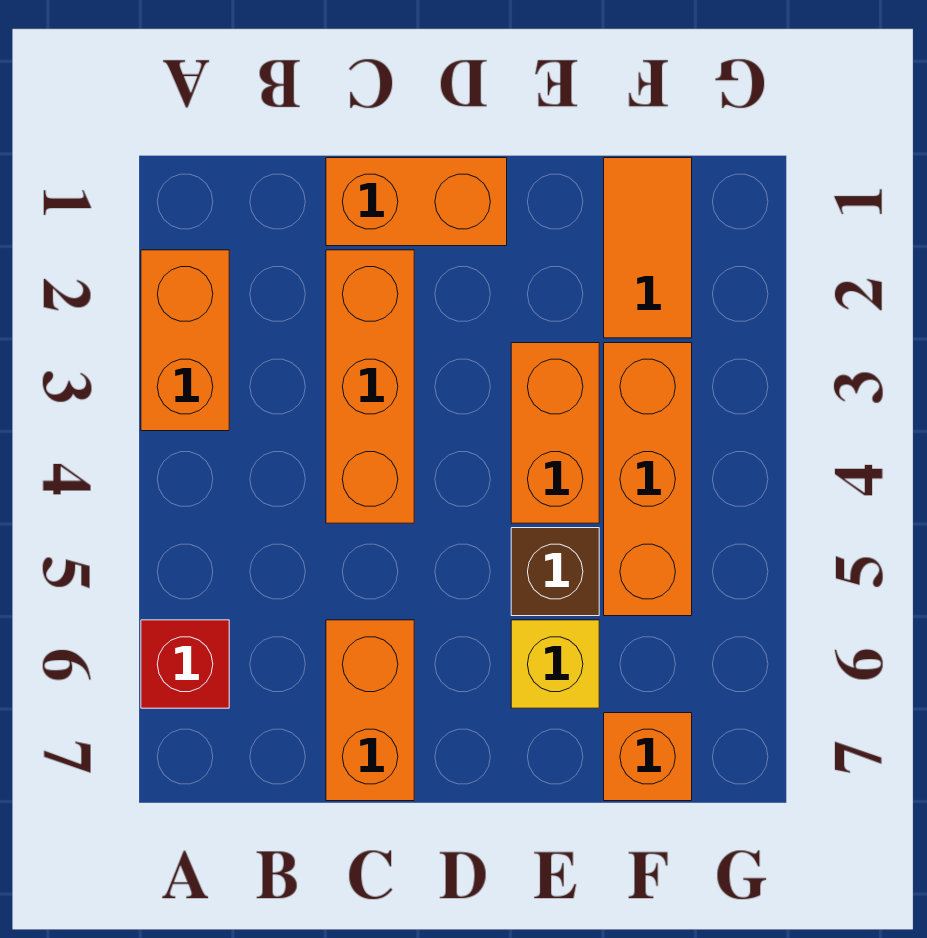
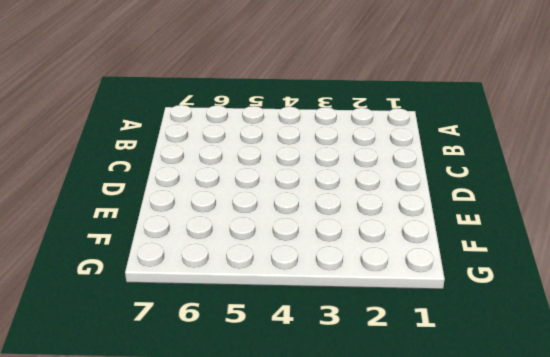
none -> orange 1x2 brick [141,250,229,431]
none -> red 1x1 brick [141,620,229,708]

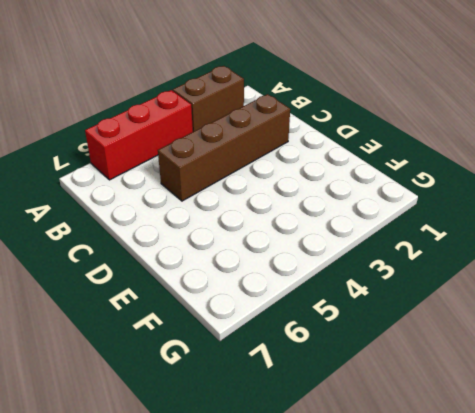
brown 1x2 brick [173,66,244,132] -> orange 1x2 brick [141,250,229,431]
red 1x3 brick [85,90,193,180] -> red 1x1 brick [141,620,229,708]
brown 1x4 brick [158,94,290,201] -> orange 1x3 brick [326,250,414,523]
none -> orange 1x2 brick [326,158,507,246]
none -> orange 1x2 brick [326,620,414,801]

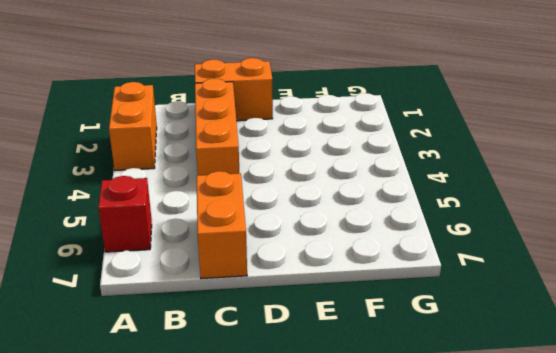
none -> orange 1x2 brick [511,343,599,523]
none -> brown 1x1 brick [511,528,599,616]

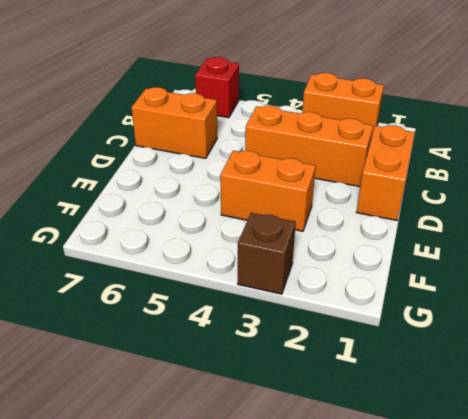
brown 1x1 brick [238,213,296,294] -> brown 1x1 brick moved to [511,528,599,616]
none -> yellow 1x1 brick [511,620,599,708]
none -> orange 1x2 tile [604,158,692,338]

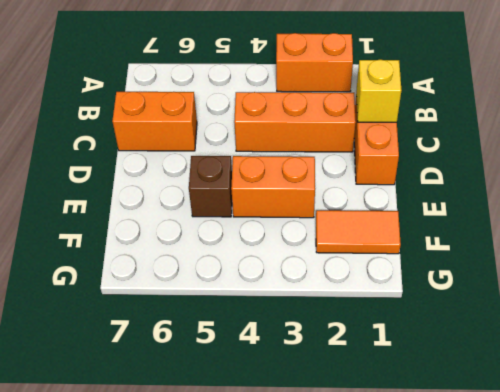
yellow 1x1 brick [356,59,401,122] -> yellow 1x1 brick moved to [511,620,599,708]
none -> red 1x1 brick [141,620,229,708]
none -> orange 1x3 brick [604,343,692,616]

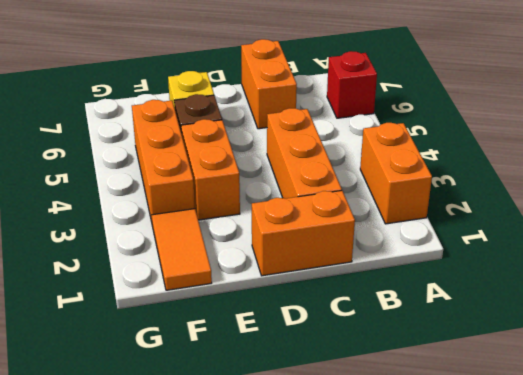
none -> orange 1x1 brick [604,713,692,801]

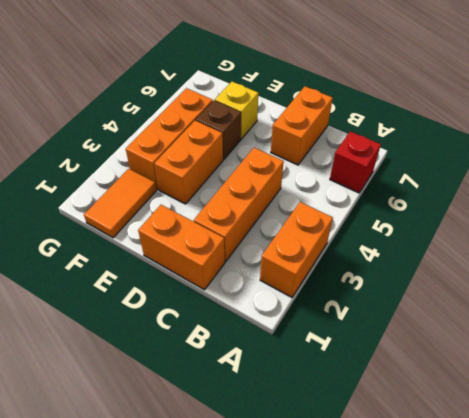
none -> orange 1x1 brick [604,713,692,801]

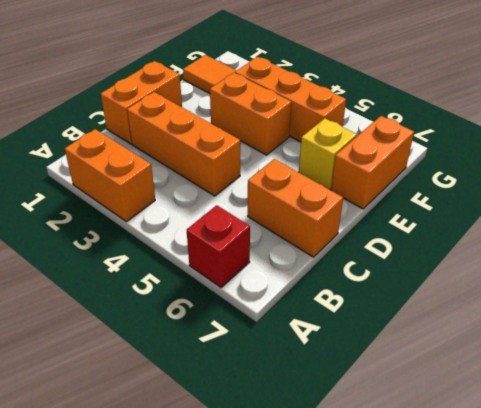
orange 1x2 brick [331,116,414,209] -> orange 1x1 brick [604,713,692,801]
none -> brown 1x1 brick [511,528,599,616]

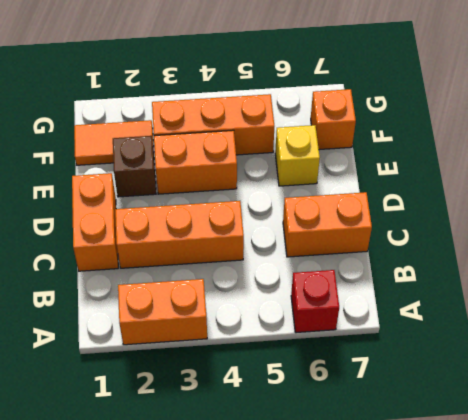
brown 1x1 brick [113,136,156,197] -> brown 1x1 brick moved to [511,528,599,616]

